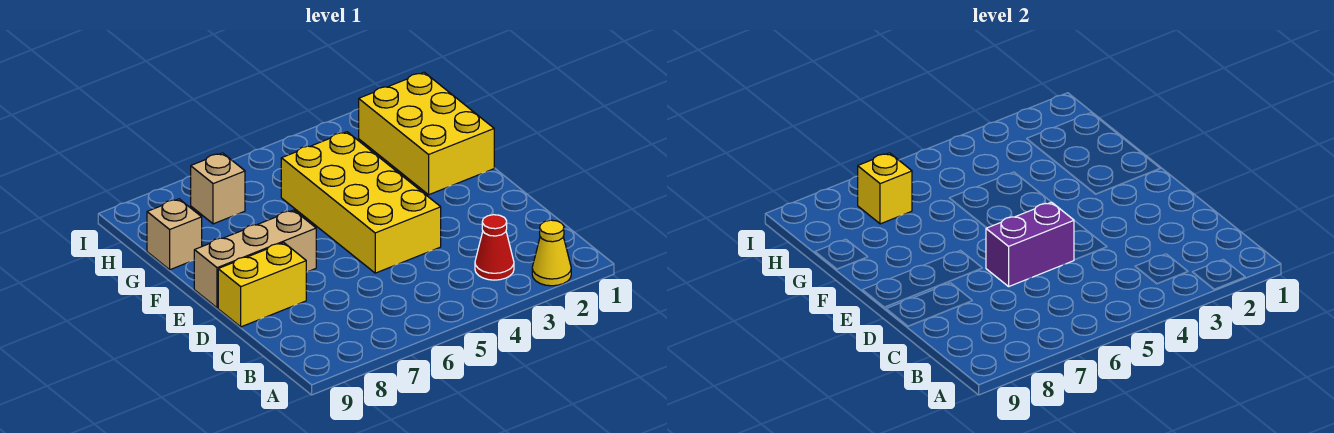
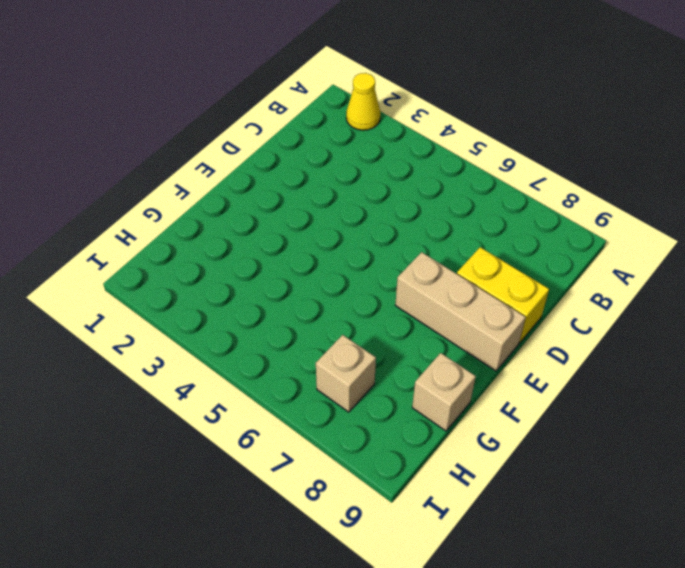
none -> red 1x1 cone [475,215,514,280]
none -> yellow 2x4 brick [281,132,441,273]

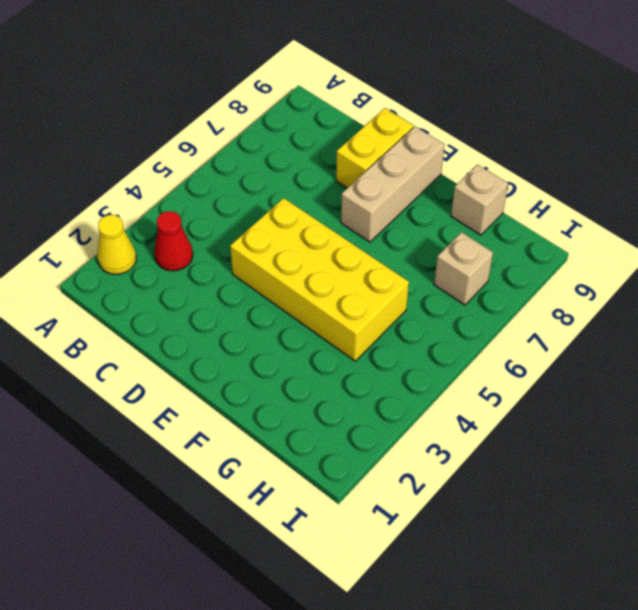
none -> yellow 2x3 brick [359,72,494,195]
none -> purple 1x2 brick [986,202,1074,286]

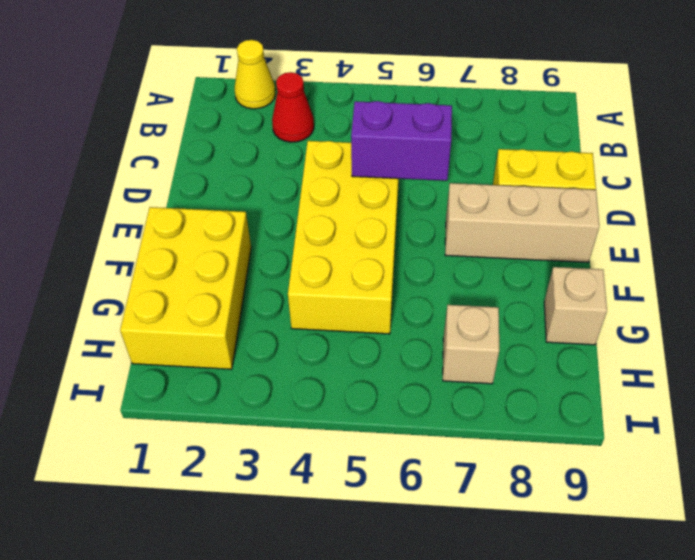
none -> yellow 1x1 brick [858,153,912,224]

